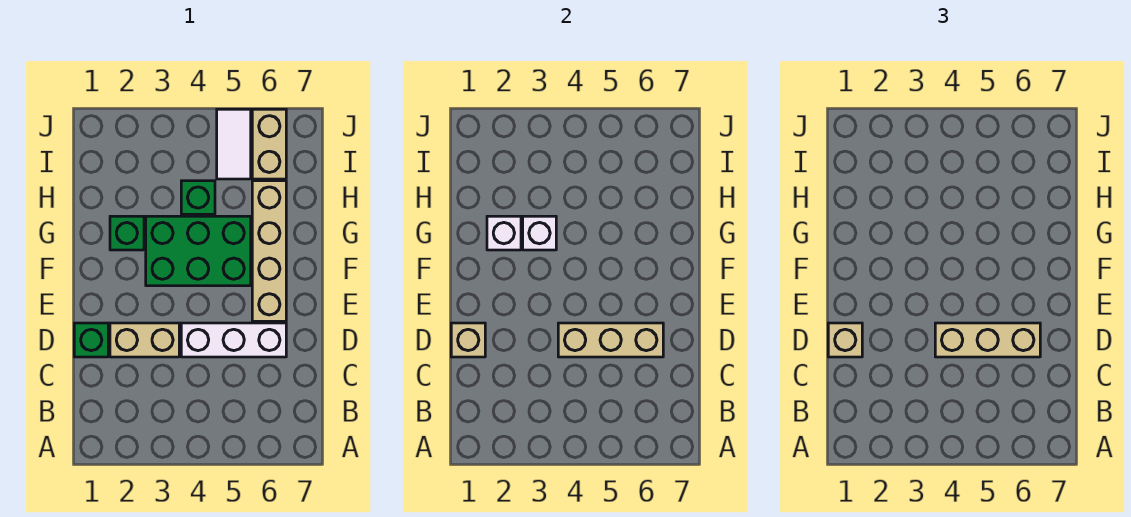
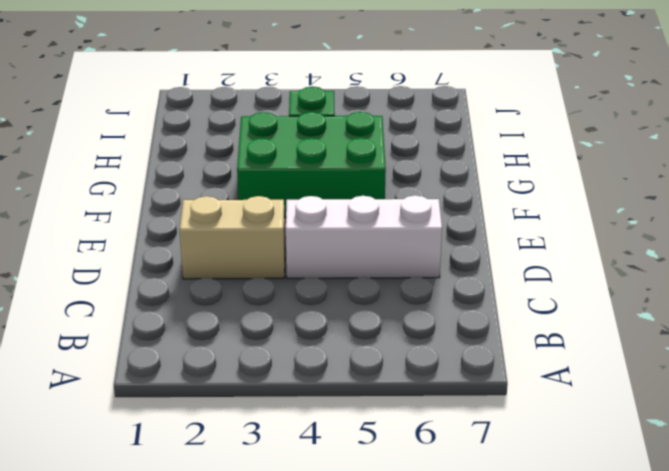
none -> green 1x1 brick [74,323,108,357]
none -> tan 1x4 brick [252,181,286,321]
none -> green 1x1 brick [110,216,144,250]

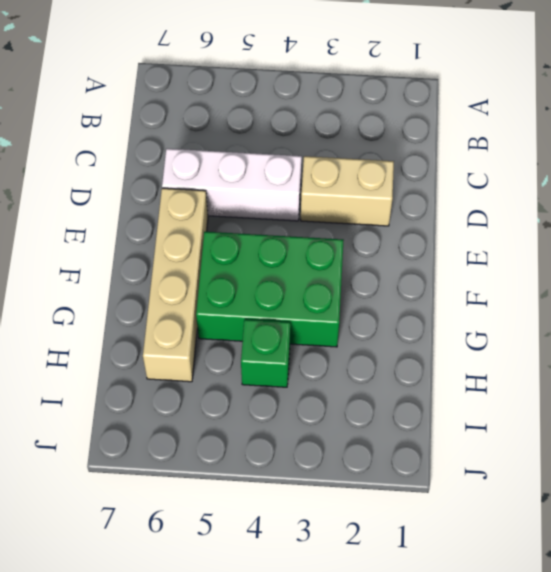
none -> green 1x1 brick [74,323,108,357]
none -> green 1x1 brick [110,216,144,250]
none -> white 1x2 tile [217,109,251,179]

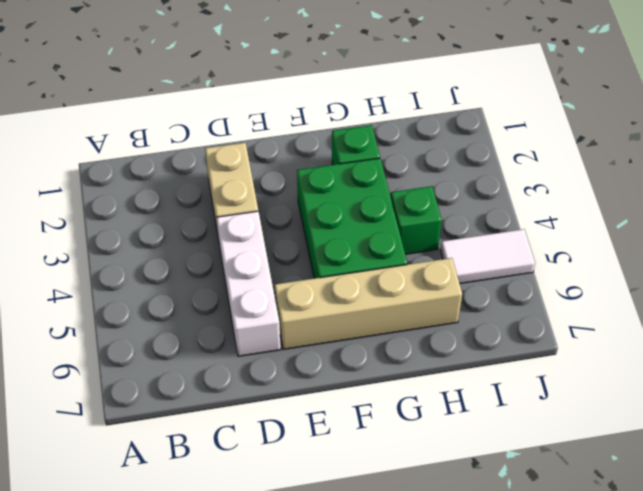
none -> green 1x1 brick [74,323,108,357]
none -> tan 1x2 brick [252,109,286,179]
none -> tan 1x1 brick [451,323,485,357]

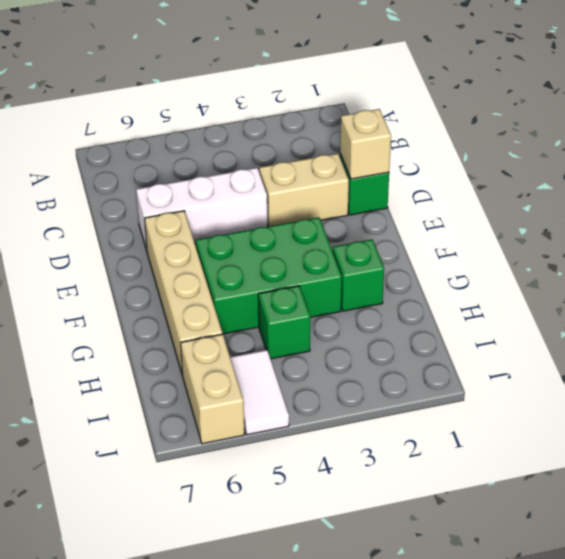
none -> tan 1x3 brick [558,323,663,357]
none -> white 1x1 brick [487,216,521,250]
none -> white 1x1 brick [523,216,556,250]

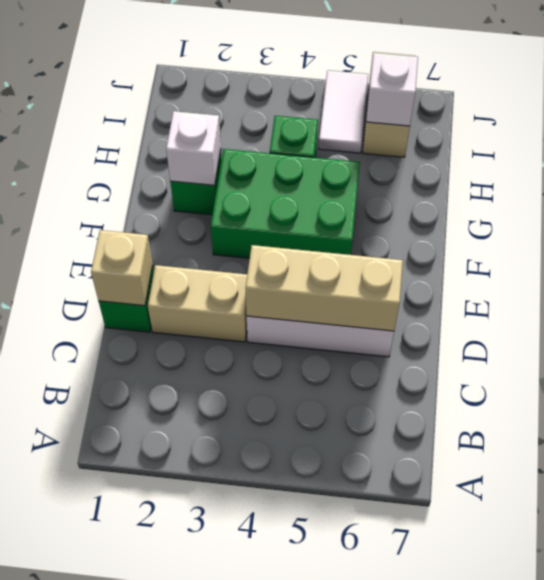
white 1x1 brick [366,53,418,126] -> white 1x1 brick moved to [523,216,556,250]
none -> tan 1x4 brick [252,181,286,321]
none -> tan 1x1 brick [828,323,862,357]
none -> tan 1x3 brick [935,323,1040,357]

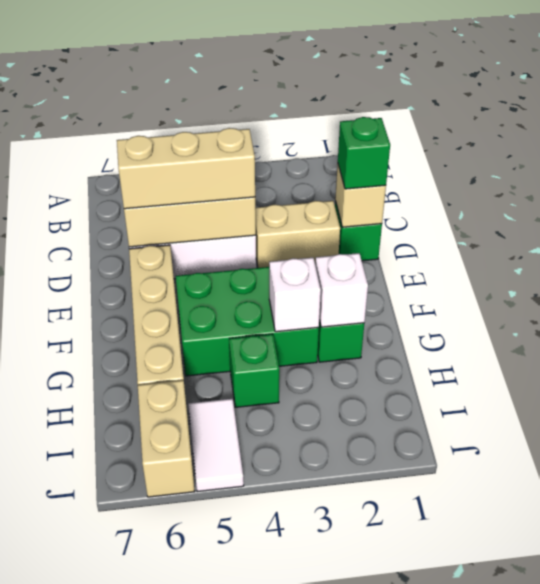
green 1x1 brick [338,117,390,189] -> tan 1x1 brick [828,323,862,357]

